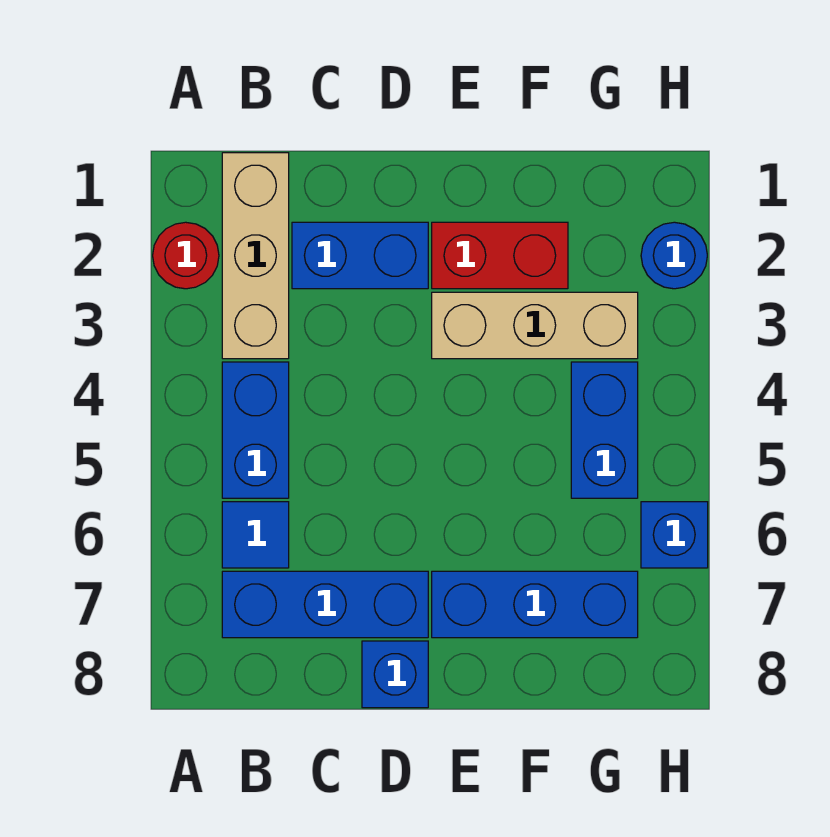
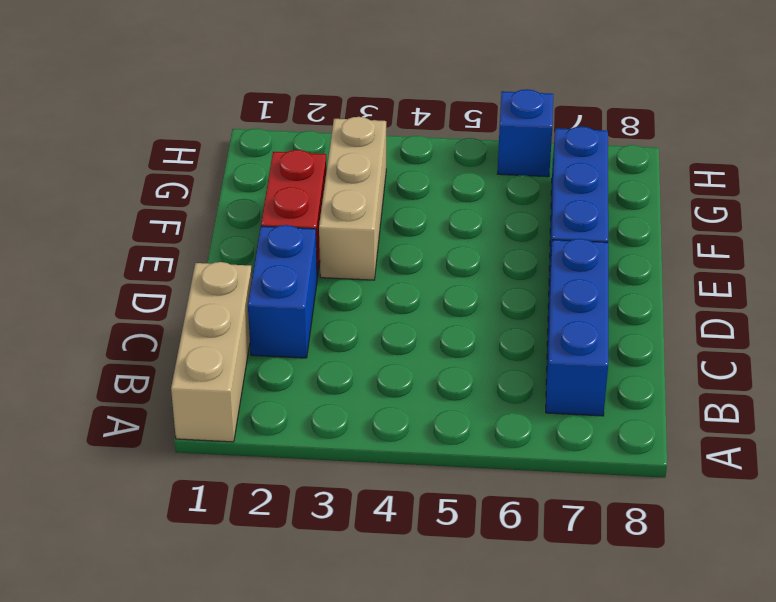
tan 1x3 brick [171,262,252,442] -> tan 1x3 brick turned to [222,153,289,359]
none -> red 1x1 round brick [153,222,219,289]
none -> blue 1x2 brick [222,362,289,498]
none -> blue 1x1 tile [222,502,289,568]

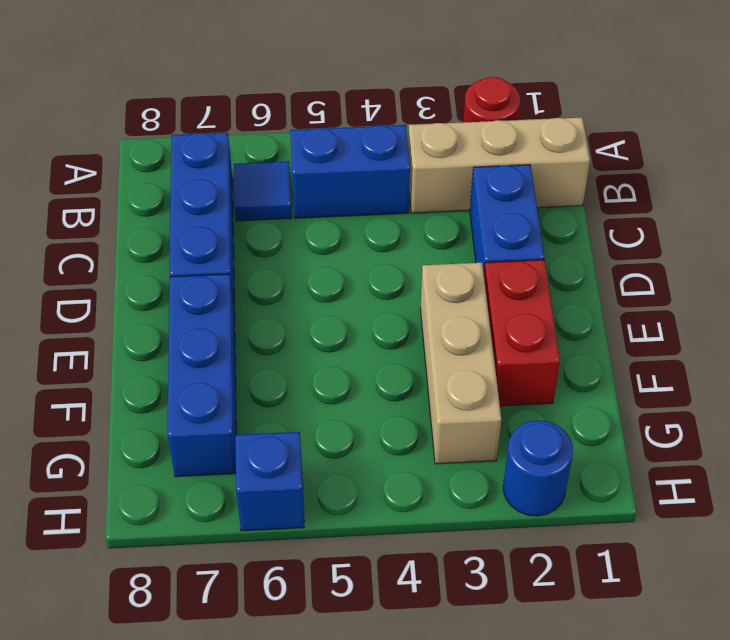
none -> blue 1x1 brick [362,641,428,708]
none -> blue 1x2 brick [571,362,638,498]

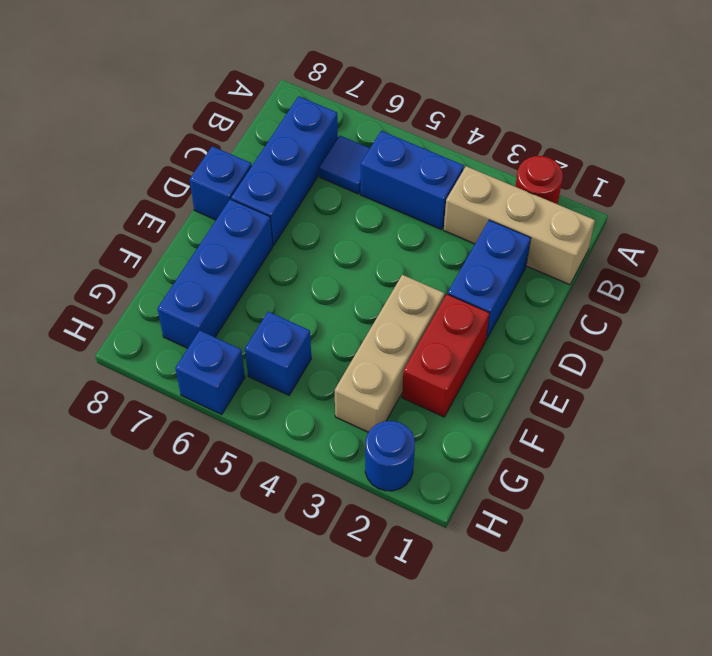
blue 1x1 brick [245,312,311,395] -> blue 1x2 brick [571,362,638,498]

